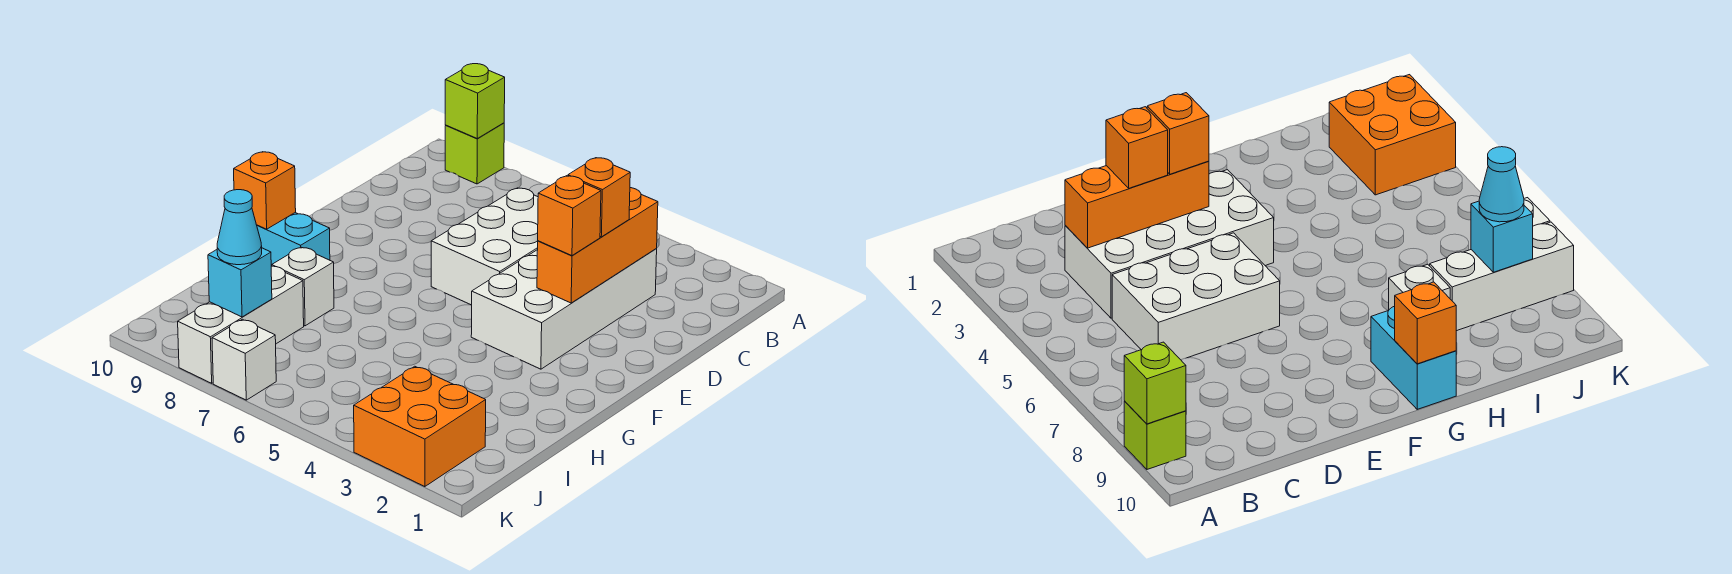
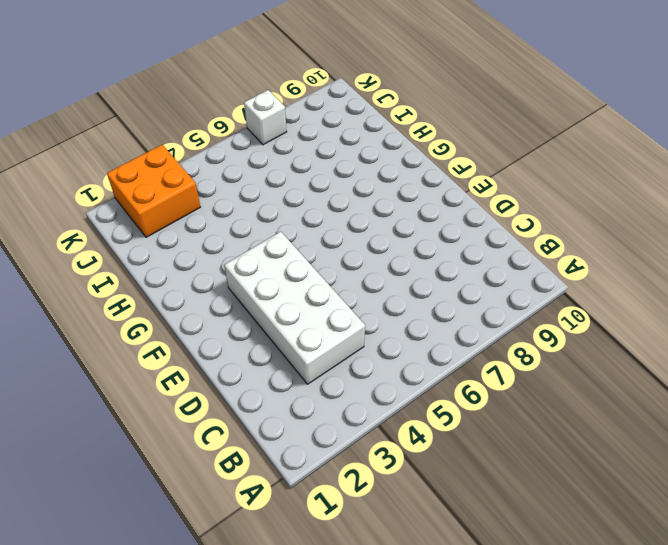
none -> lime 1x1 brick [445,123,504,184]
none -> white 2x3 brick [431,188,538,305]
none -> cyan 1x2 brick [257,213,330,266]

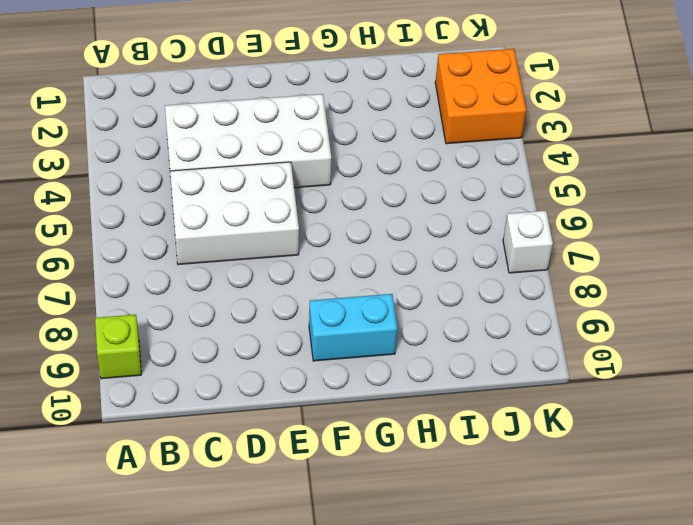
cyan 1x2 brick [309,294,397,361] -> cyan 1x2 brick turned to [257,213,330,266]
none -> white 1x1 brick [272,247,334,326]
none -> white 1x3 brick [178,266,304,383]
none -> lime 1x1 brick [445,64,505,138]

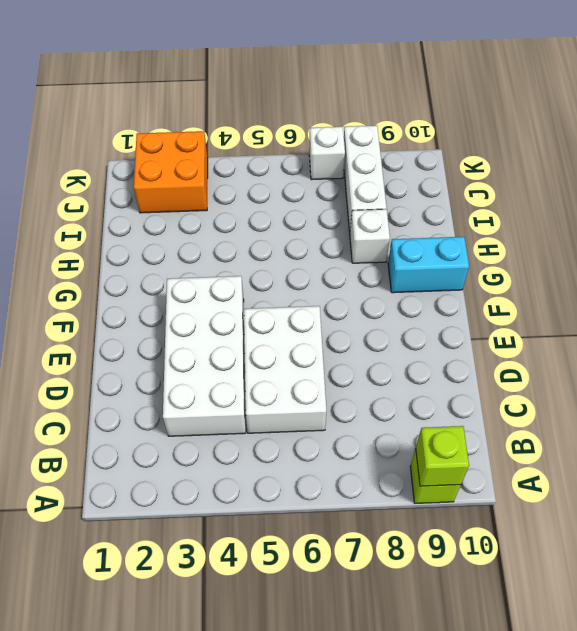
none -> orange 1x3 brick [537,188,658,303]
none -> orange 1x1 brick [234,152,296,229]
none -> cyan 1x1 brick [208,248,272,317]

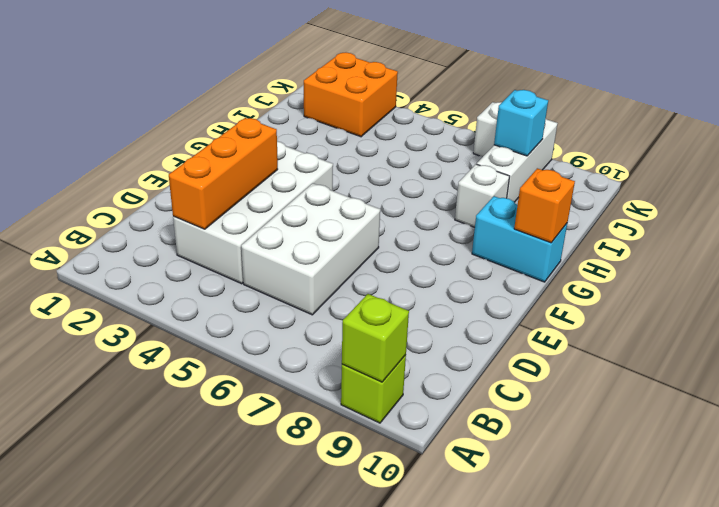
none -> orange 1x1 brick [568,158,630,237]
none -> orange 1x1 brick [538,176,601,256]
none -> cyan 1x1 cone [217,190,262,265]

